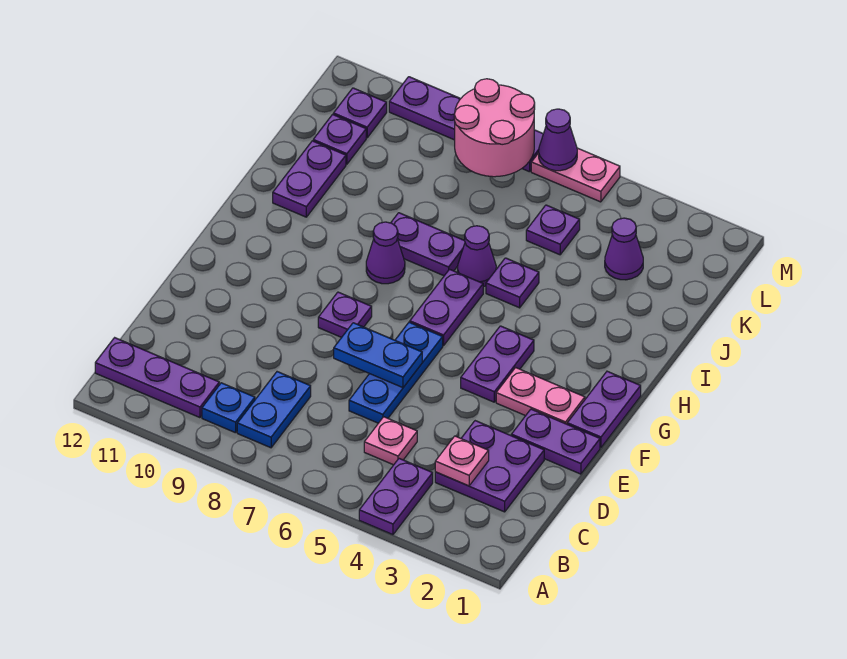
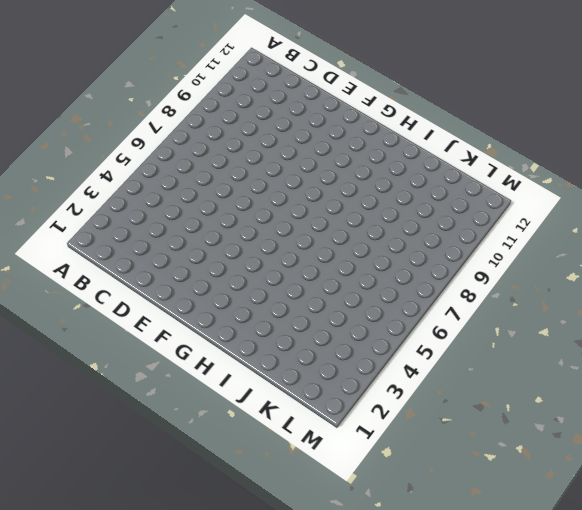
none -> purple 1x2 plate [359,458,433,535]
none -> blue 1x2 plate [237,372,311,448]
none -> blue 1x1 plate [202,383,255,433]

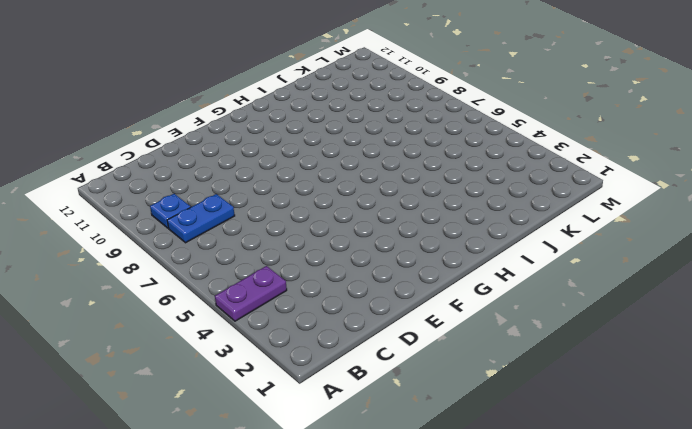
none -> purple 1x3 plate [95,338,219,418]
none -> purple 2x2 plate [435,421,544,512]
none -> pink 1x1 plate [364,417,417,465]

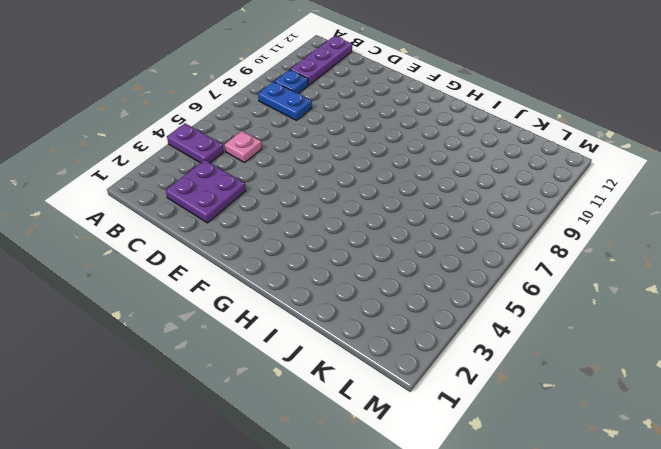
none -> blue 1x3 plate [349,322,443,423]
none -> purple 1x2 plate [511,409,600,474]
none -> purple 1x2 plate [567,371,641,448]

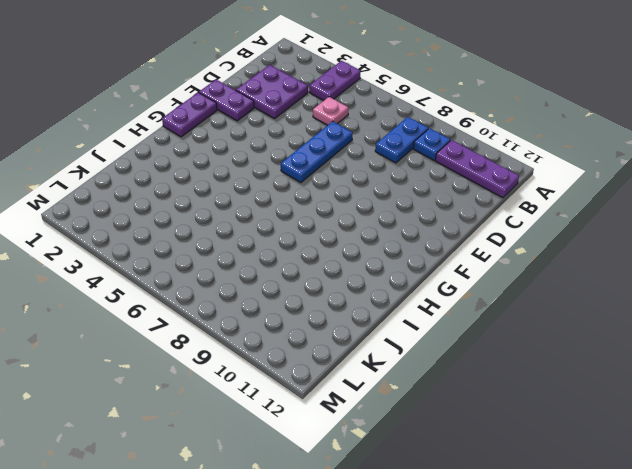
none -> pink 1x2 plate [496,368,585,424]
none -> purple 1x2 plate [461,326,534,402]
none -> purple 1x1 plate [318,292,372,338]

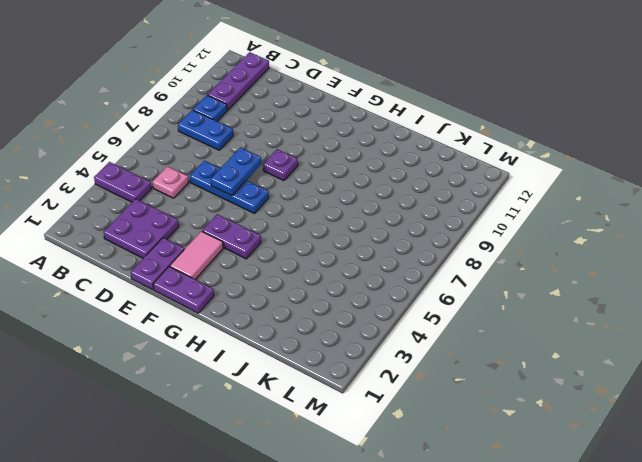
pink 1x2 tile [170,231,223,279] -> pink 1x2 plate [496,368,585,424]
none -> purple 1x2 plate [410,269,483,346]
none -> purple 1x1 cone [366,222,405,284]
none -> purple 1x1 plate [486,258,539,308]

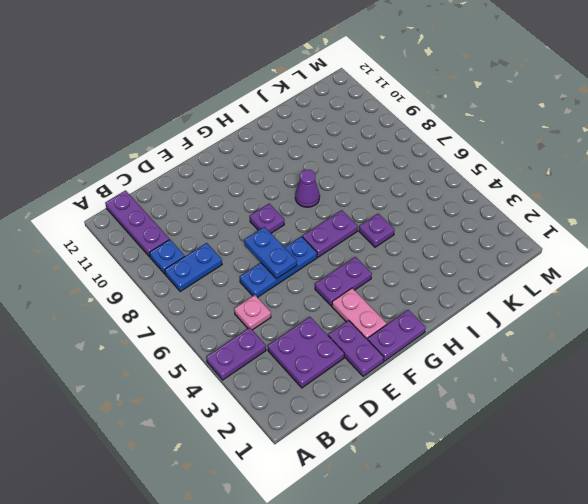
none -> purple 1x1 cone [458,226,496,287]
none -> purple 1x2 plate [391,213,465,276]
none -> purple 1x2 plate [273,141,346,217]

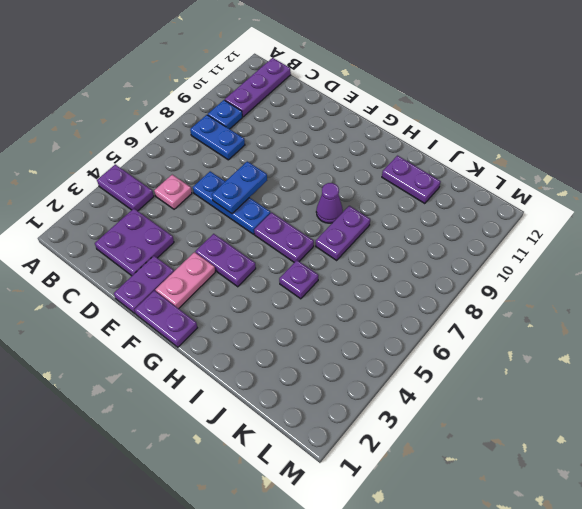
none -> purple 1x1 plate [318,292,372,338]
none -> purple 1x1 cone [458,226,496,287]
none -> purple 1x1 cone [605,218,643,280]

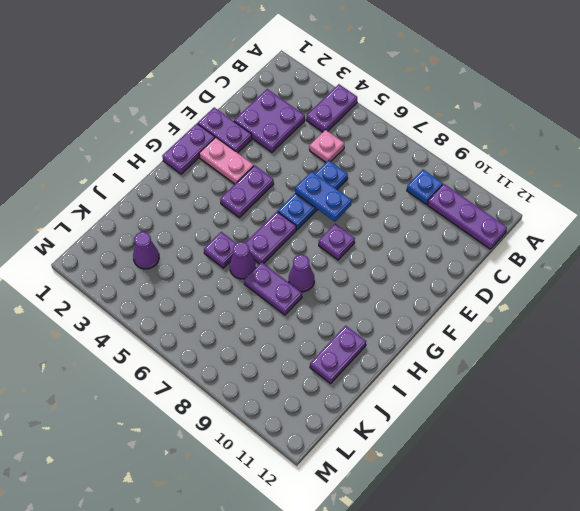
none -> blue 1x2 plate [237,372,311,448]
none -> purple 1x1 plate [526,205,580,255]
none -> purple 1x1 plate [313,114,366,164]

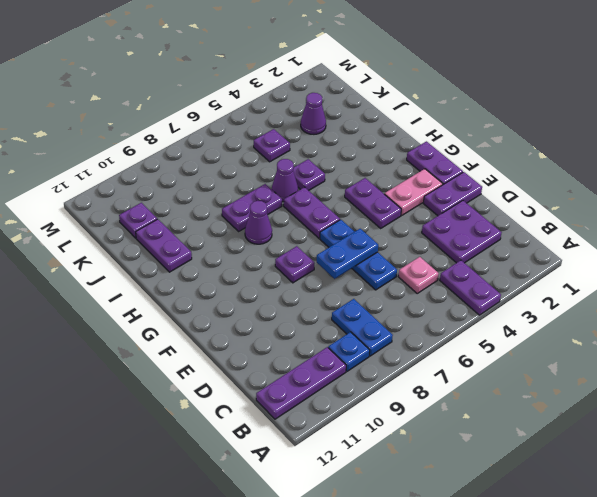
none -> purple 1x1 plate [333,88,387,138]
none -> pink 1x2 plate [531,148,620,202]
none -> purple 1x4 plate [389,77,543,172]

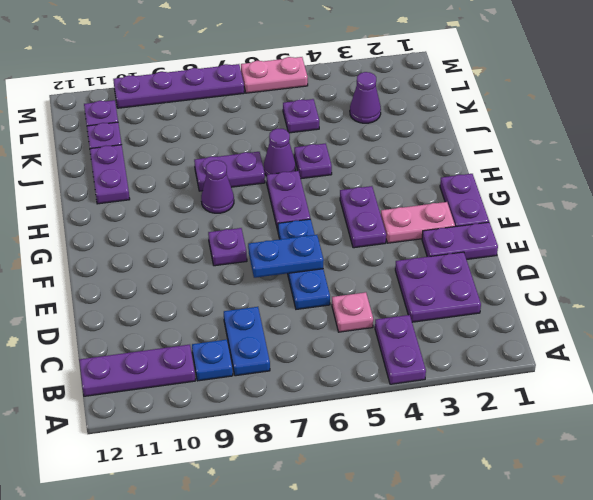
none -> pink 1x1 plate [435,436,489,486]
none -> pink 2x2 round brick [454,79,535,177]
none -> purple 1x1 cone [539,109,577,171]

